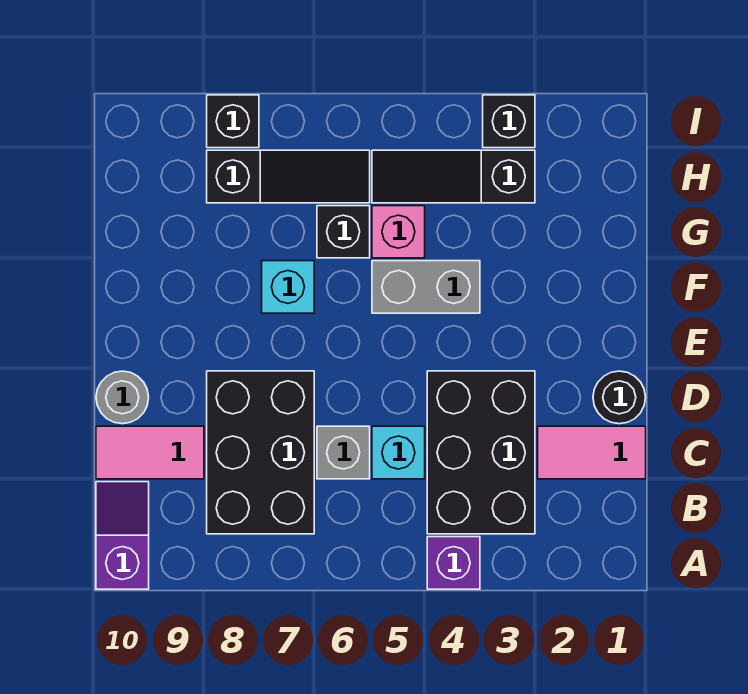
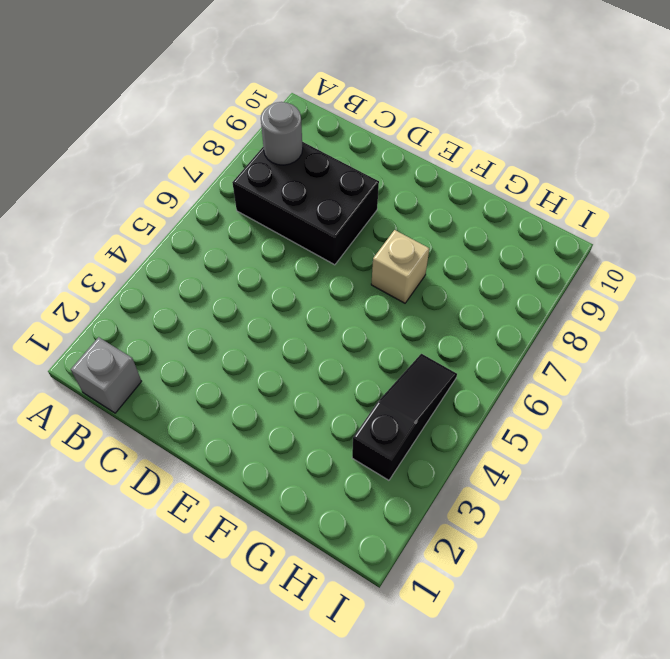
grey 1x1 brick [71,337,142,413] -> grey 1x1 brick moved to [317,426,370,479]
grey 1x1 round brick [261,102,303,165] -> grey 1x1 round brick moved to [96,371,149,424]
tan 1x1 brick [371,230,429,303] -> cyan 1x1 brick [262,261,314,313]
none -> purple 1x1 brick [427,537,480,589]
none -> purple 1x2 slope [96,482,149,589]
none -> black 2x3 brick [427,371,535,534]

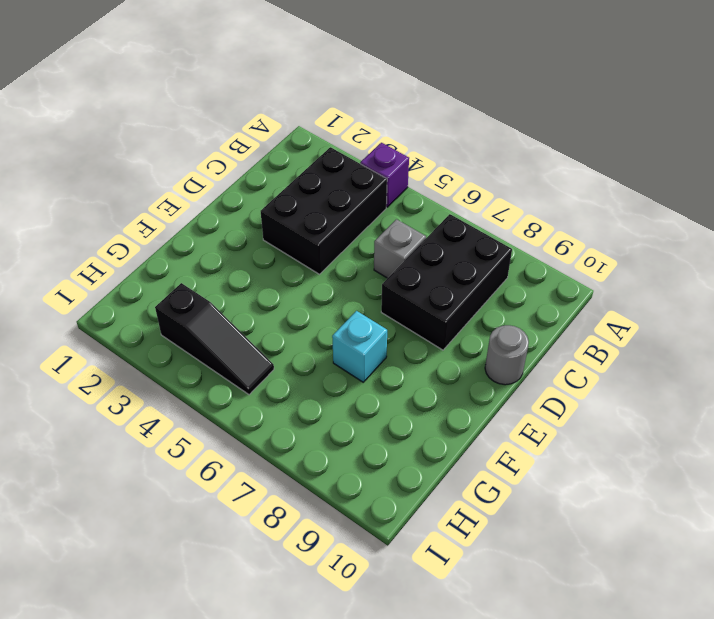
none -> purple 1x2 slope [96,482,149,589]
none -> pink 1x2 tile [538,426,646,479]
none -> cyan 1x1 brick [372,426,425,479]

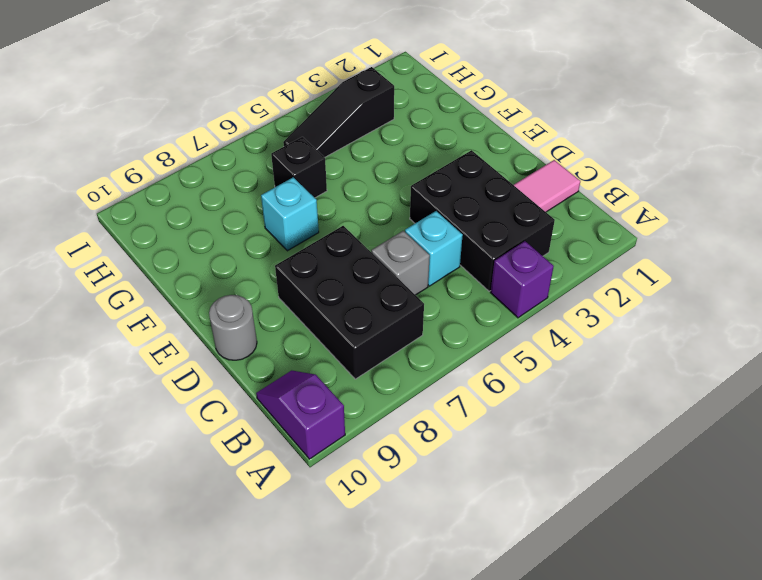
none -> pink 1x2 tile [96,426,204,479]
none -> black 1x1 round brick [593,371,646,424]
none -> grey 1x2 brick [372,261,480,313]

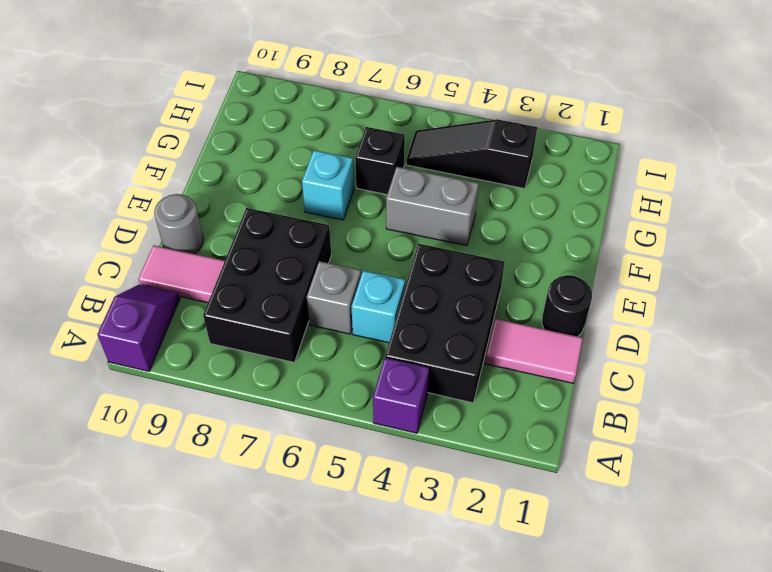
none -> pink 1x1 brick [372,206,425,258]
none -> black 1x3 slope [207,150,370,203]
none -> black 1x1 brick [483,95,535,148]

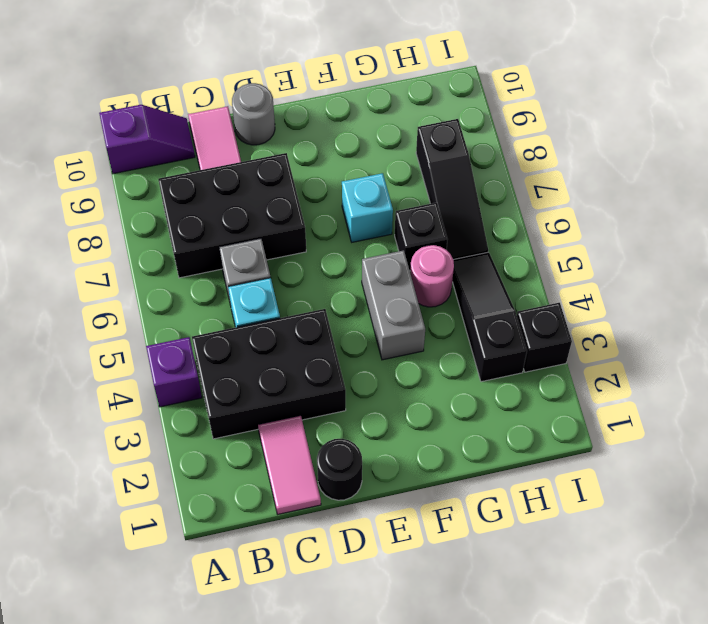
pink 1x1 round brick [410,245,454,307] -> pink 1x1 brick [372,206,425,258]
none -> black 1x1 brick [207,95,259,148]

